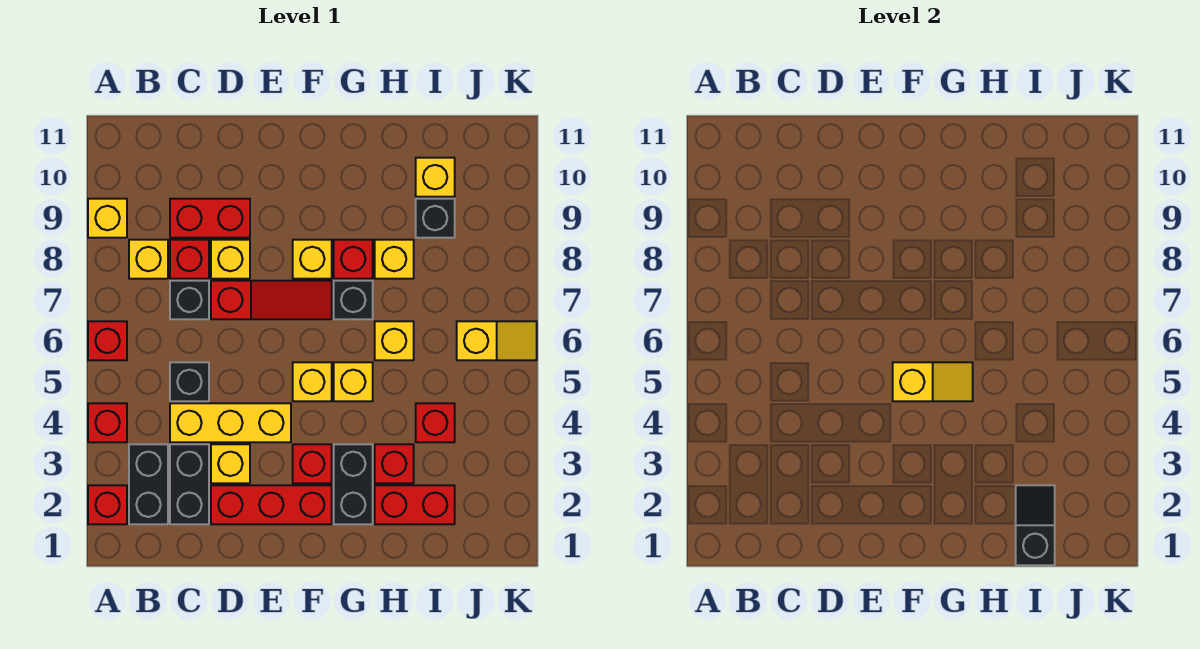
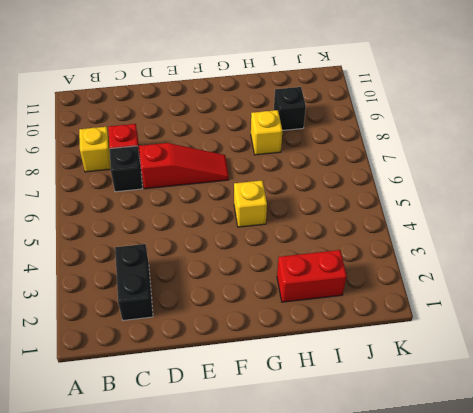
none -> red 1x1 brick [88,485,127,524]
none -> red 1x1 brick [88,403,127,442]
none -> red 1x1 brick [88,321,127,360]
none -> yellow 1x1 brick [88,199,127,238]

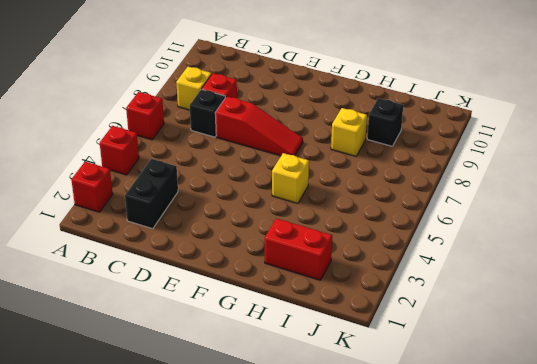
none -> yellow 1x1 brick [88,199,127,238]
none -> black 1x2 brick [129,444,168,524]
none -> yellow 1x3 brick [170,403,291,442]
none -> black 1x1 brick [170,362,209,401]

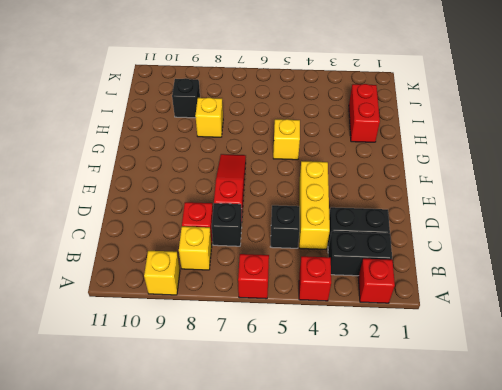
none -> red 1x2 brick [170,199,250,238]
none -> red 1x3 brick [211,485,332,524]
none -> yellow 1x1 brick [211,444,250,483]
none -> yellow 1x1 brick [211,240,250,279]

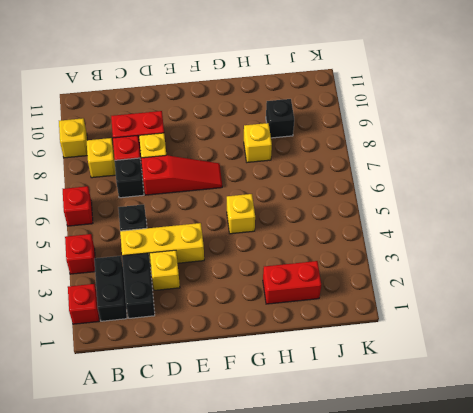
none -> red 1x3 brick [211,485,332,524]
none -> red 1x1 brick [293,444,332,483]
none -> yellow 1x1 brick [293,362,332,401]
none -> yellow 1x1 brick [293,240,332,279]

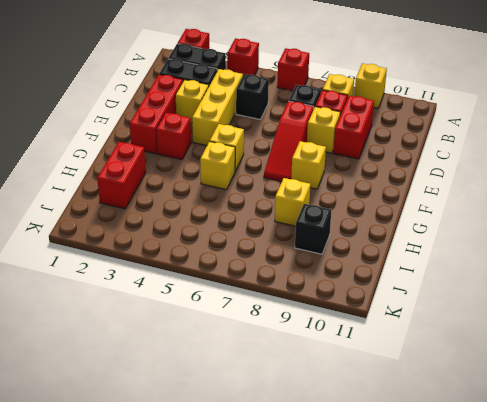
none -> black 1x2 brick [334,444,373,524]
none -> black 1x1 brick [334,281,373,319]
none -> red 1x1 brick [334,240,373,279]
none -> red 1x1 brick [375,444,414,483]

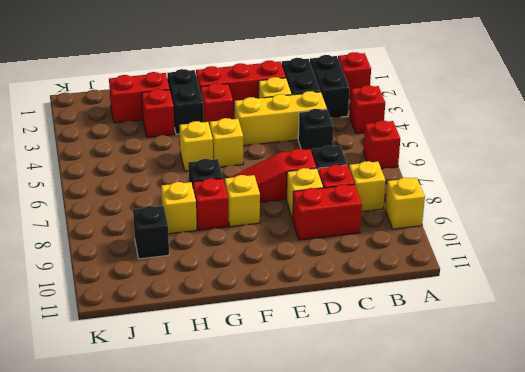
none -> yellow 1x1 brick [375,321,414,360]
none -> red 1x1 brick [416,403,455,442]
none -> yellow 1x1 brick [416,158,455,197]
none -> yellow 1x2 slope [457,321,537,360]

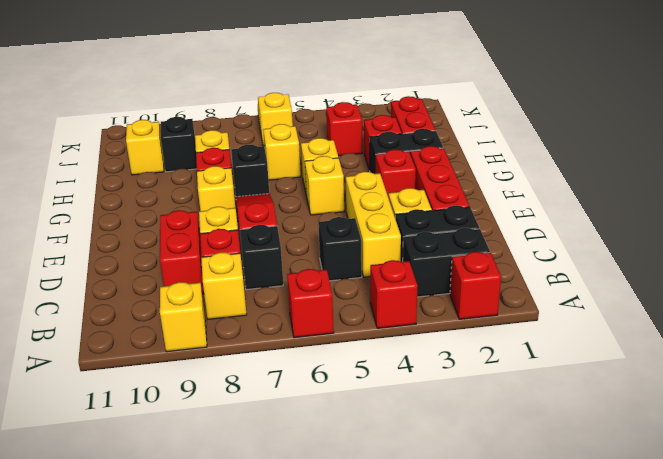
none -> yellow 1x2 slope [893,362,973,401]
none -> black 1x2 slope [1016,485,1055,565]

